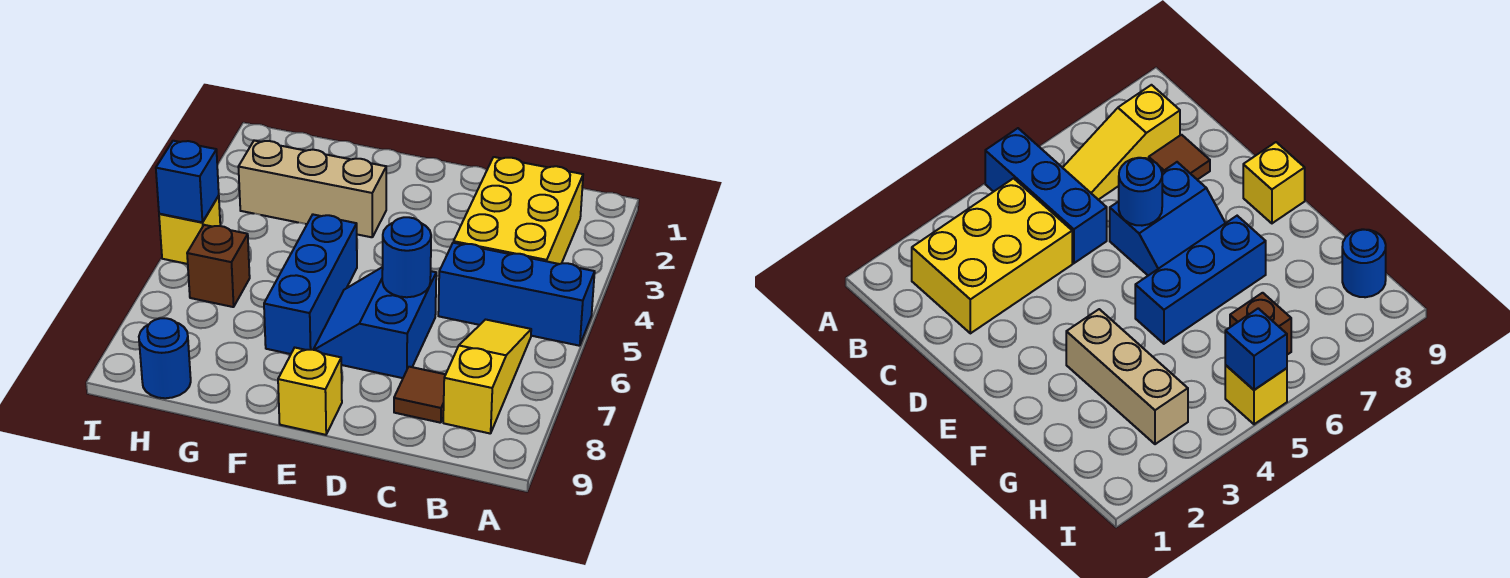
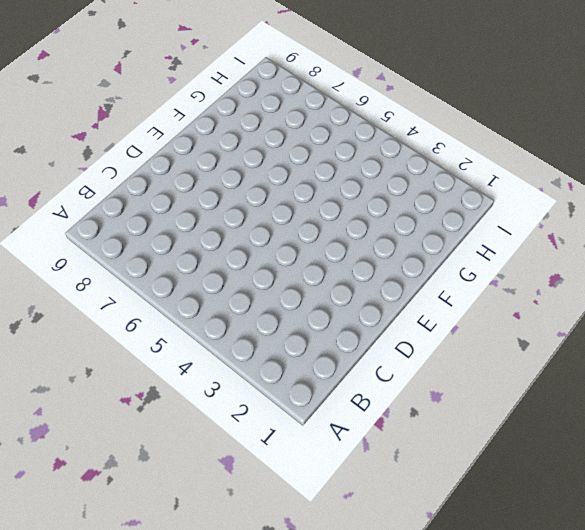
none -> blue 1x3 brick [438,243,595,346]
none -> yellow 2x3 brick [454,157,583,264]
none -> yellow 1x3 slope [443,320,531,434]

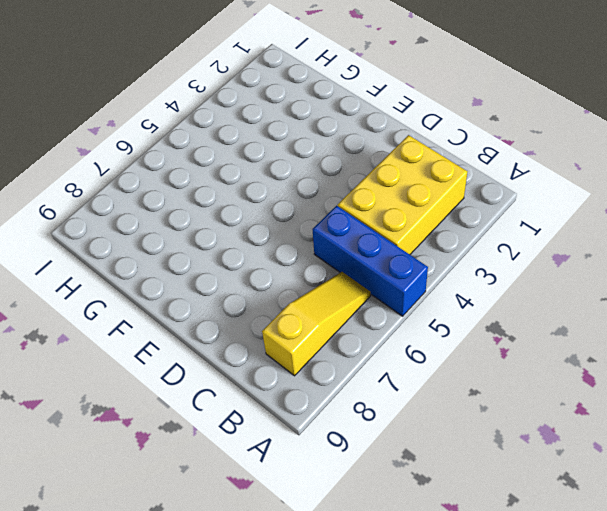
none -> brown 1x1 tile [394,367,446,423]
none -> blue 2x2 slope [313,267,436,378]
none -> yellow 1x1 brick [278,348,342,435]

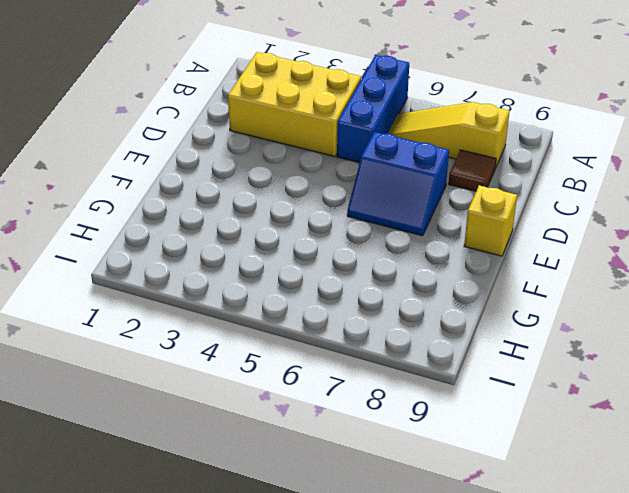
none -> tan 1x3 brick [238,140,386,237]
none -> blue 1x3 brick [264,215,357,354]
none -> brown 1x1 brick [187,225,250,307]

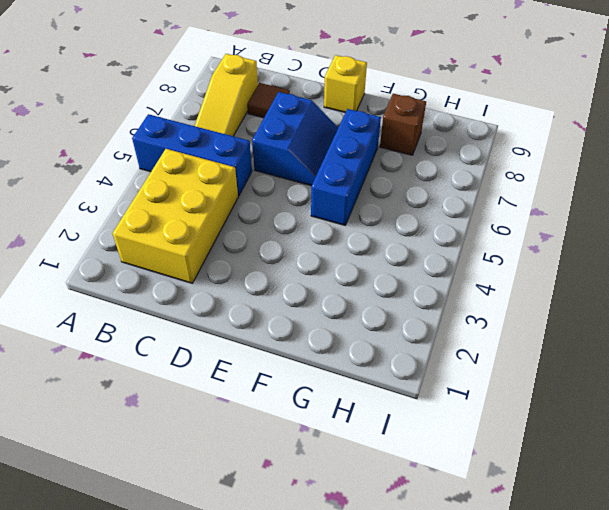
brown 1x1 brick [380,94,426,155] -> brown 1x1 brick moved to [187,225,250,307]
none -> tan 1x3 brick [238,140,386,237]
none -> blue 1x1 round brick [139,318,191,398]
none -> yellow 1x1 brick [159,196,220,264]

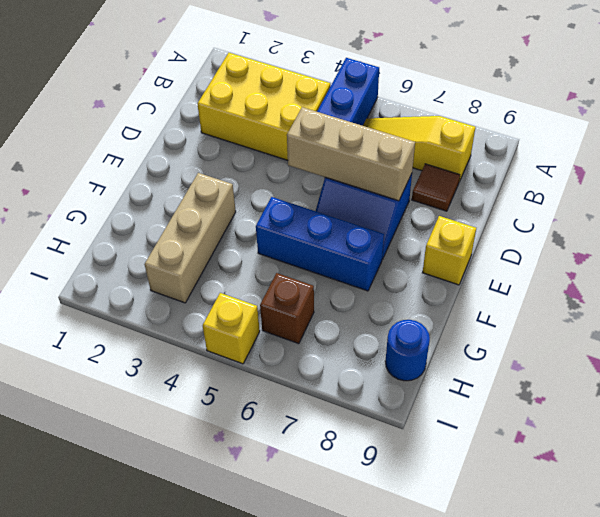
tan 1x3 brick [287,107,415,201] -> blue 1x1 round brick [382,217,431,297]
none -> blue 1x1 brick [156,141,219,222]

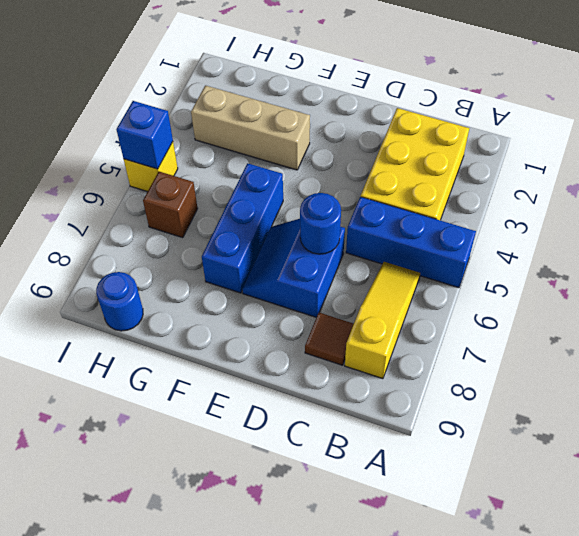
none -> yellow 1x1 brick [278,348,342,435]

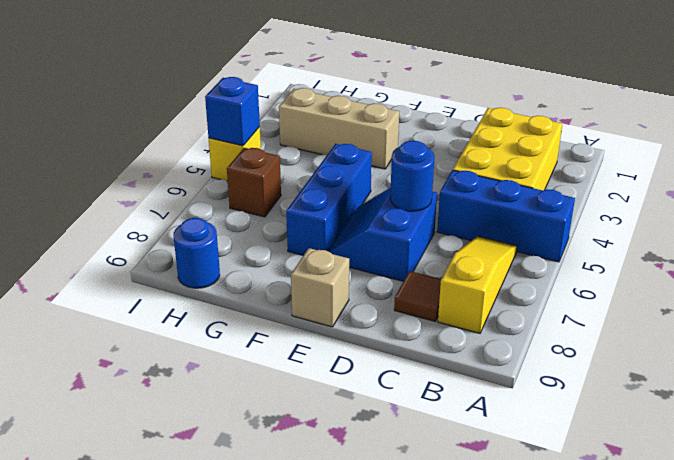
tan 1x1 brick [291,248,349,327] -> yellow 1x1 brick [278,348,342,435]

